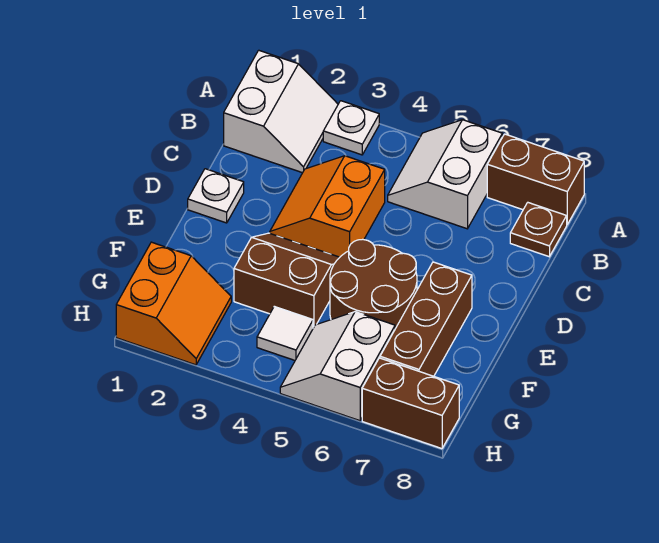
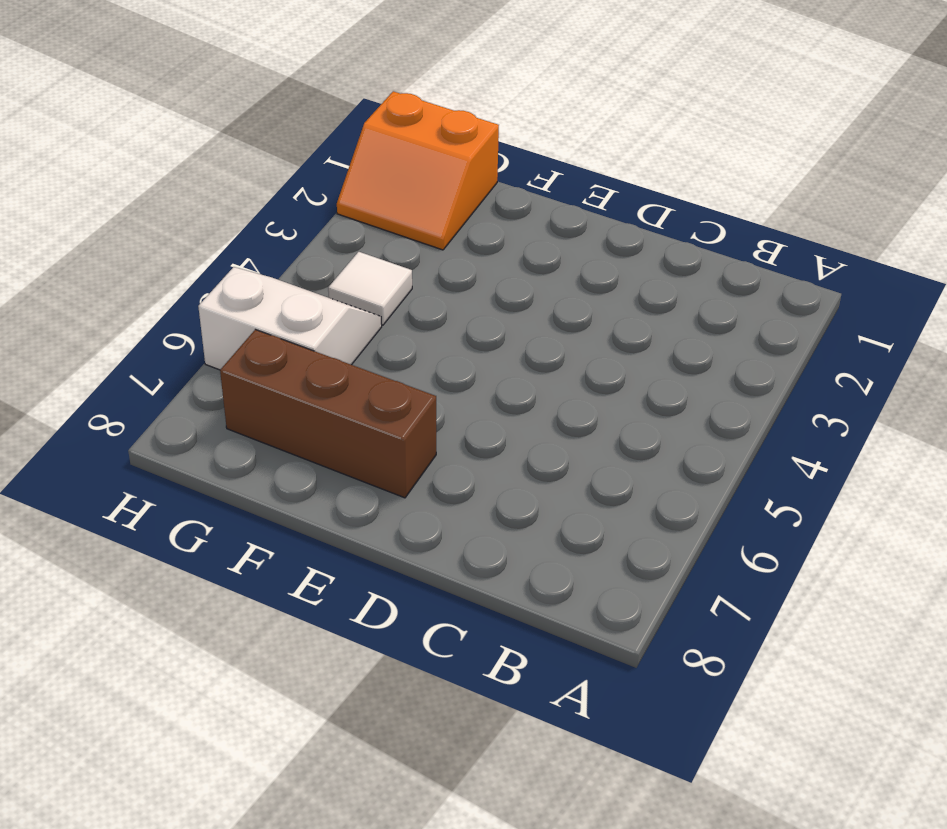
none -> white 2x2 slope [224,50,338,173]
none -> white 1x1 plate [323,101,379,155]
none -> white 2x2 slope [388,120,502,229]

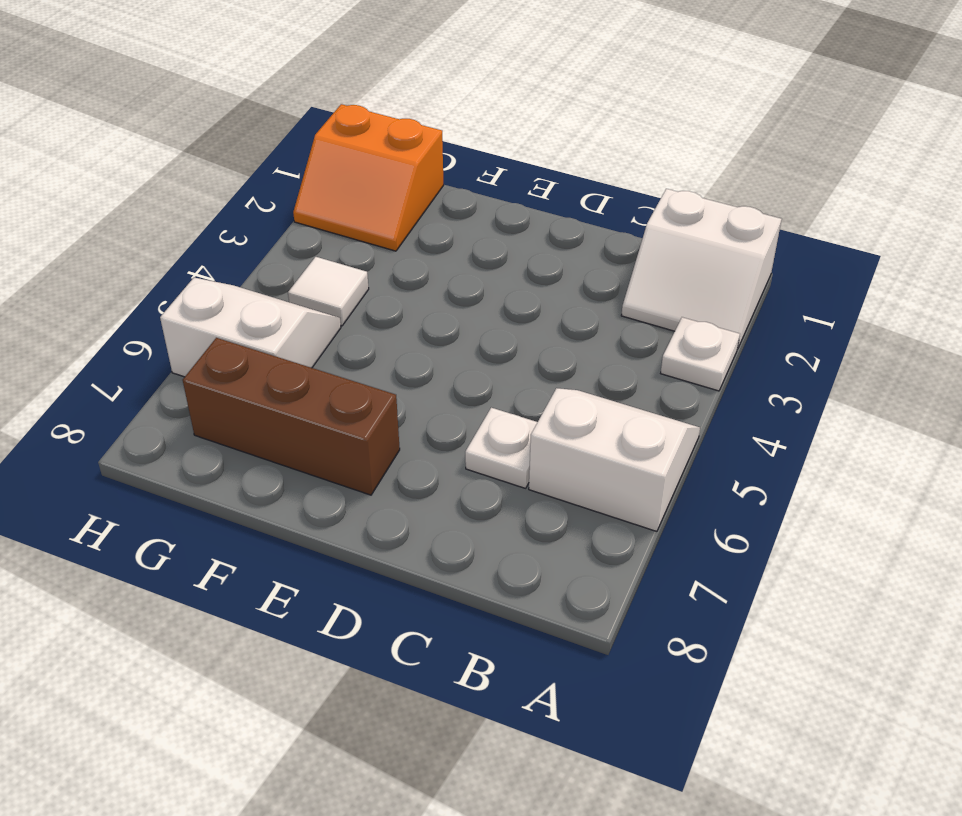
white 1x1 plate [465,408,537,488] -> white 1x1 plate moved to [188,169,244,223]
none -> brown 1x2 brick [487,134,584,224]
none -> brown 1x1 plate [510,203,567,257]
none -> orange 2x2 slope [270,156,385,257]

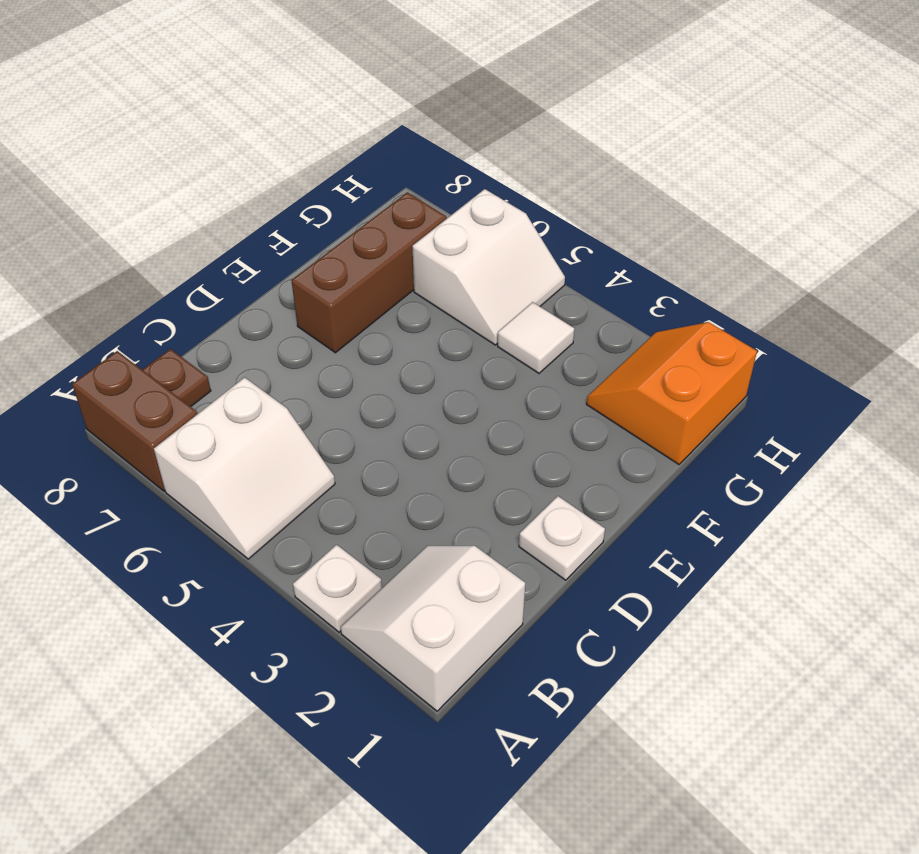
none -> orange 2x2 slope [270,156,385,257]
none -> brown 2x2 slope [234,233,340,328]
none -> brown 2x2 round brick [330,239,417,329]

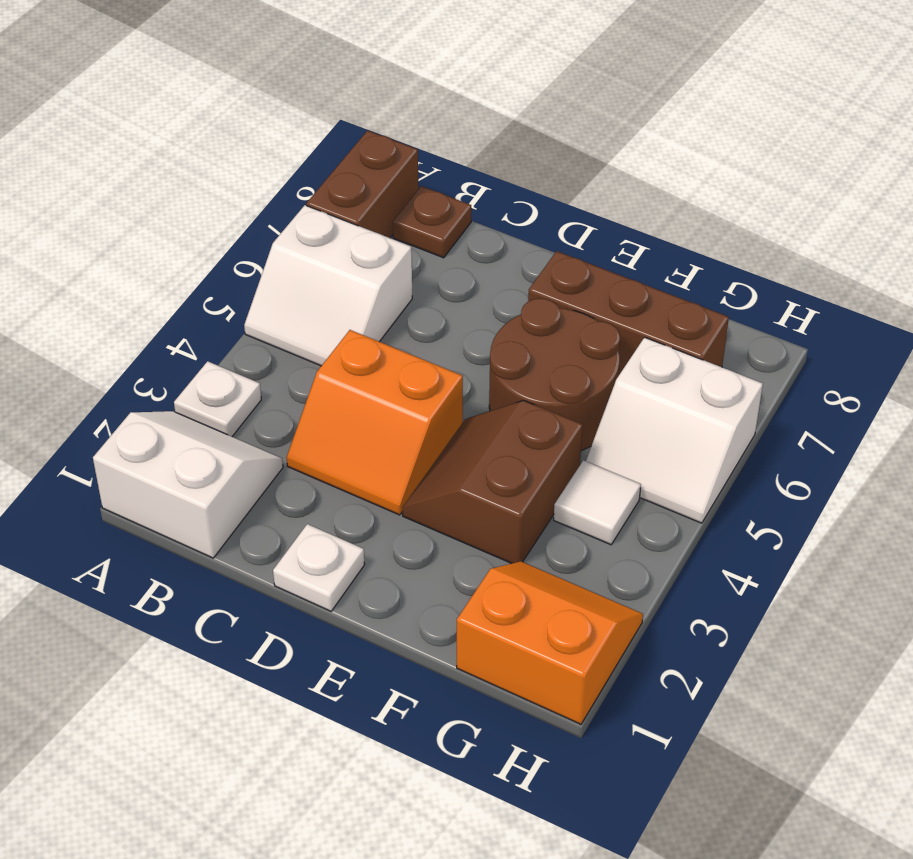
none -> brown 1x2 brick [362,358,459,449]

